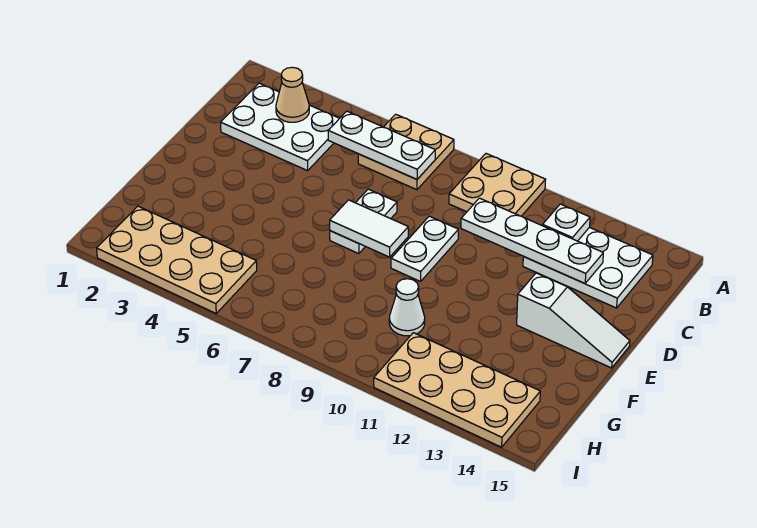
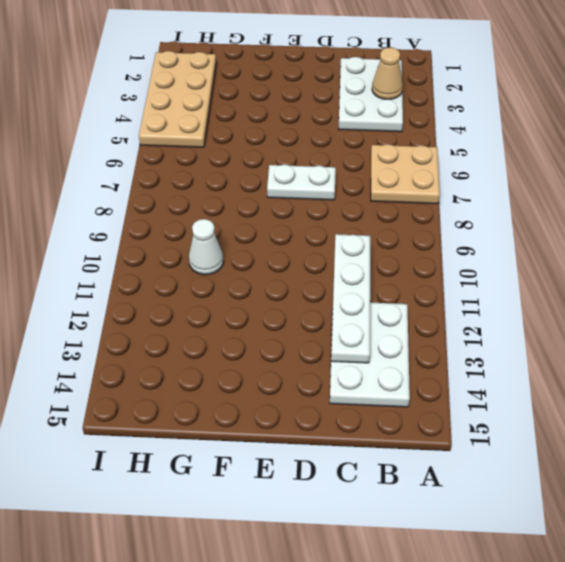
none -> tan 2x2 plate [449,154,546,216]
none -> white 1x2 plate [391,216,458,282]
none -> white 1x3 slope [517,273,630,368]

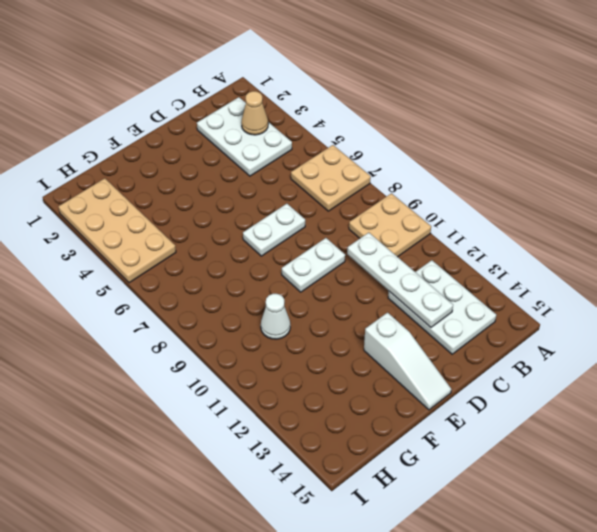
none -> tan 2x4 plate [374,333,540,447]
none -> white 1x3 plate [328,111,435,179]
none -> white 1x1 plate [543,204,590,241]

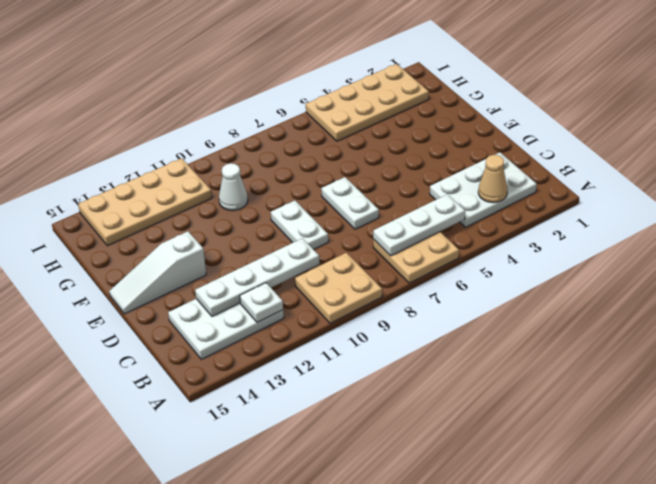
none -> white 1x2 tile [330,200,408,257]

